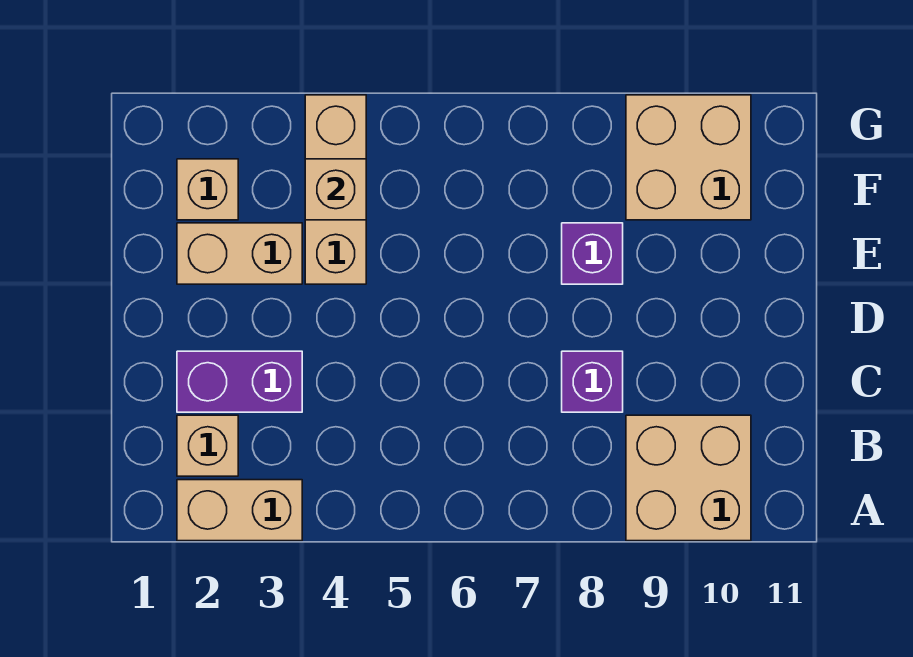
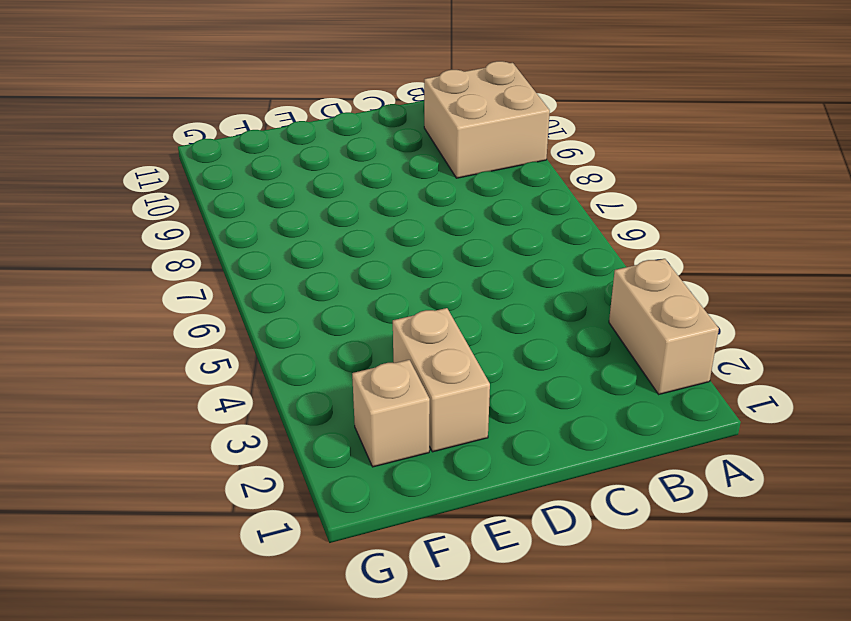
none -> tan 1x1 brick [177,415,238,476]
none -> purple 1x2 brick [177,351,302,412]

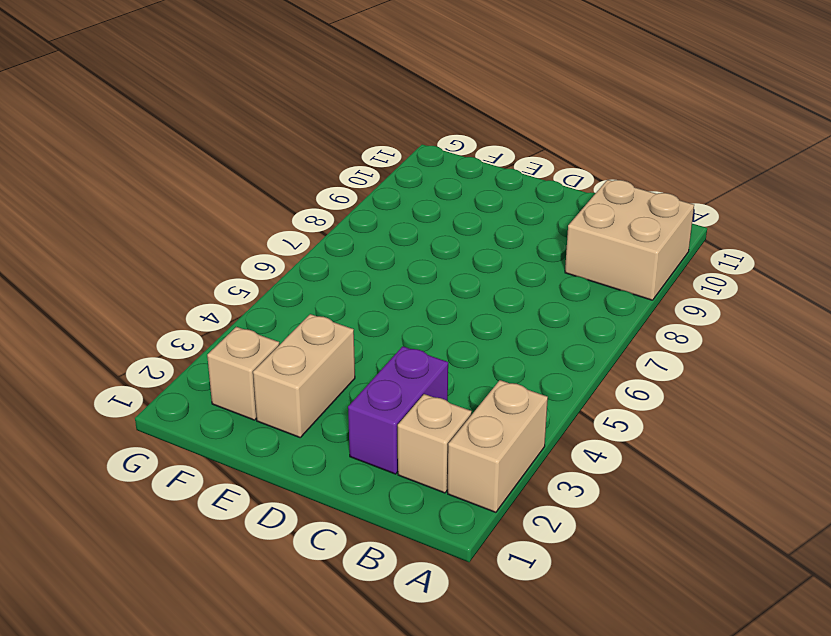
none -> purple 1x1 brick [562,351,623,412]
none -> tan 1x3 brick [305,95,366,284]

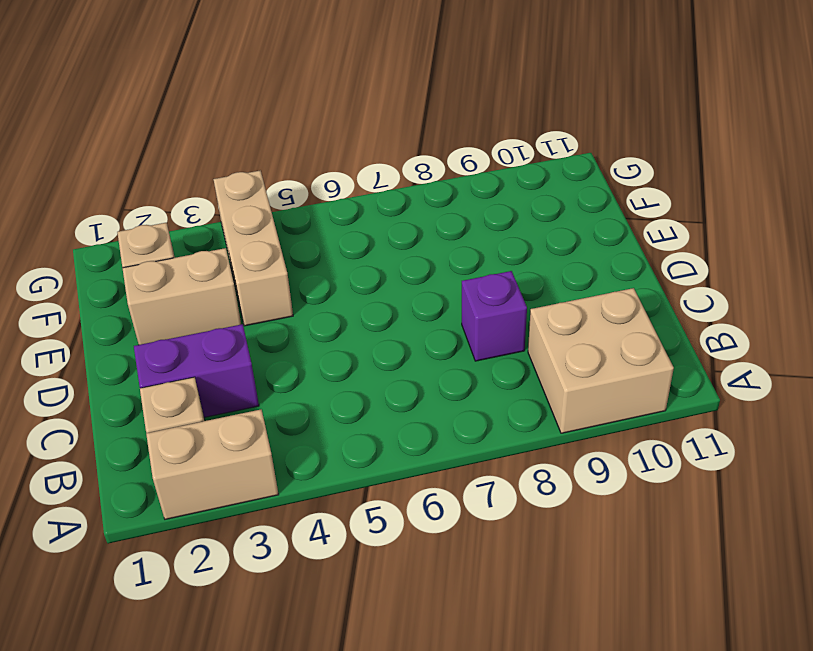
none -> purple 1x1 brick [562,223,623,284]
none -> tan 2x2 brick [626,95,751,220]

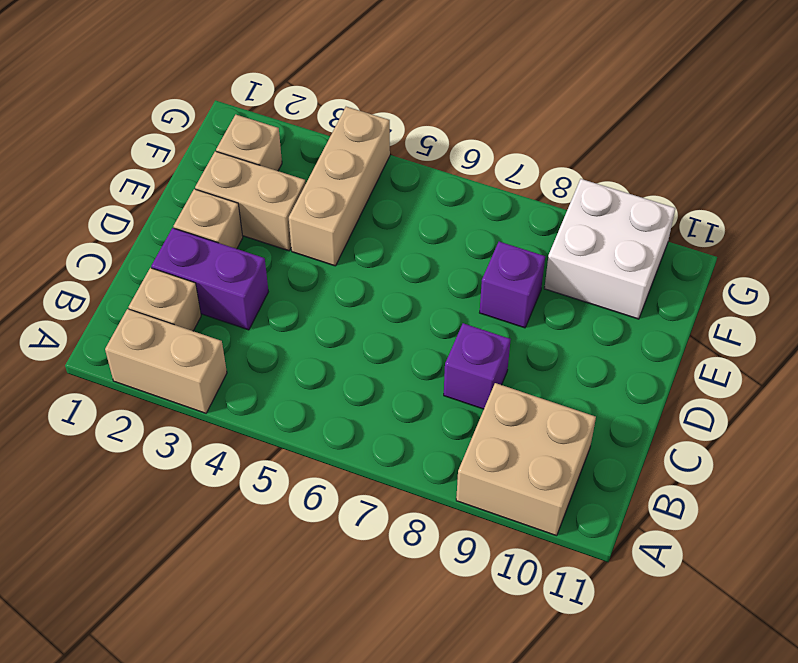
tan 1x1 brick [174,189,243,249] -> tan 1x1 brick moved to [305,159,366,220]
white 2x2 brick [544,179,675,319] -> tan 2x2 brick [626,95,751,220]

